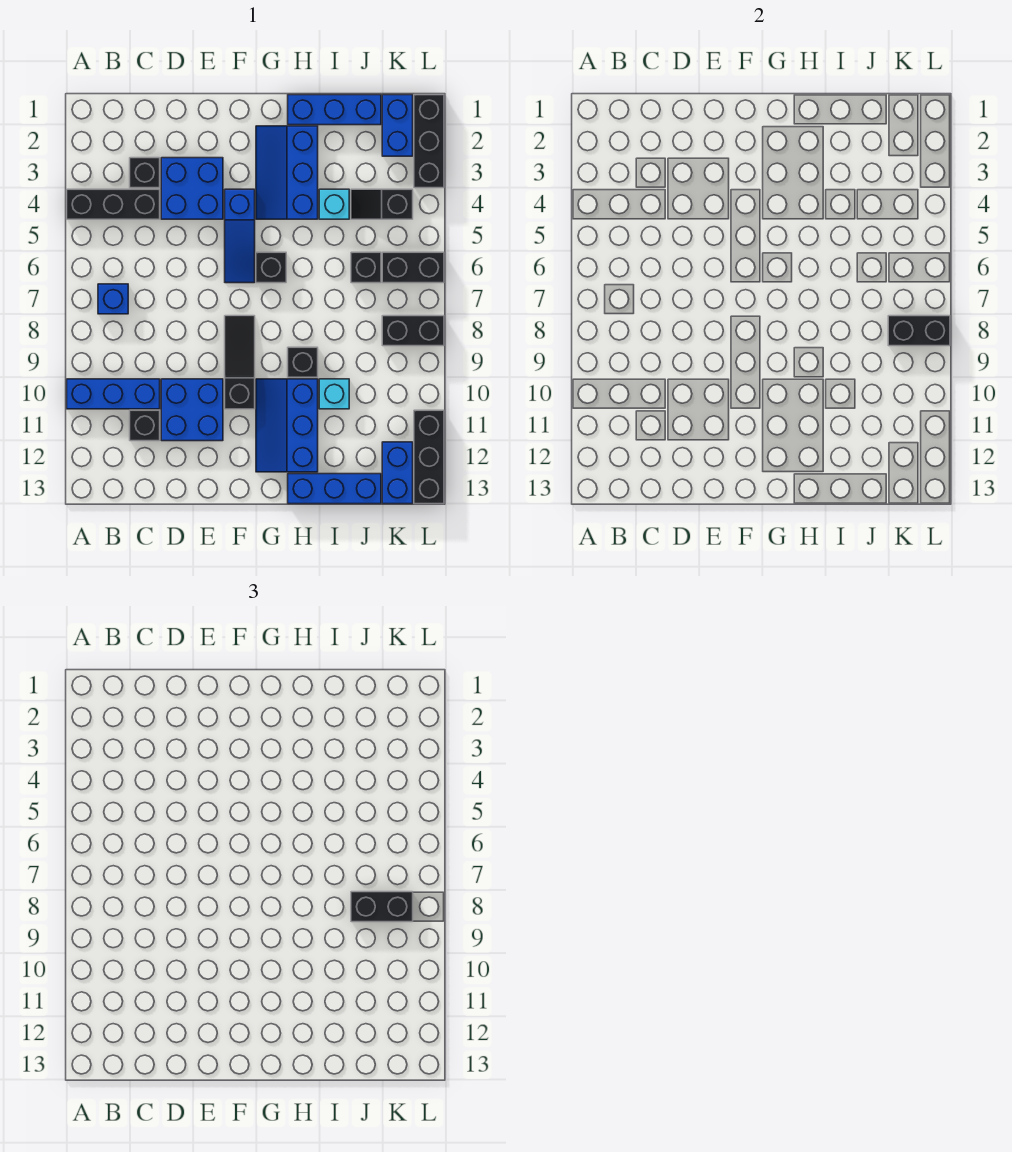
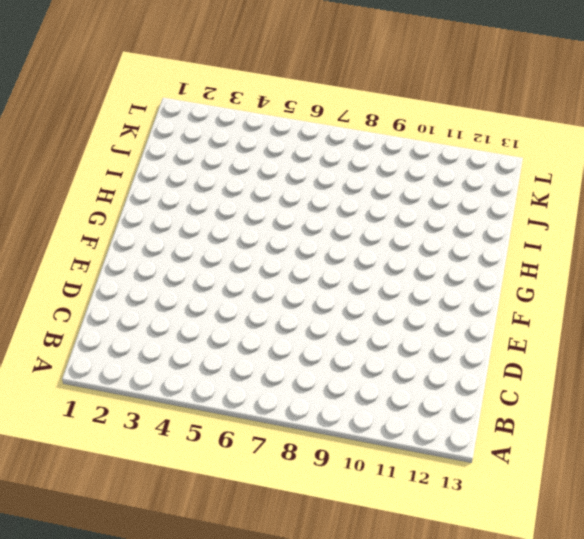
none -> black 1x3 brick [67,189,160,219]
none -> blue 1x3 brick [67,379,160,409]
none -> blue 1x1 brick [98,284,128,314]

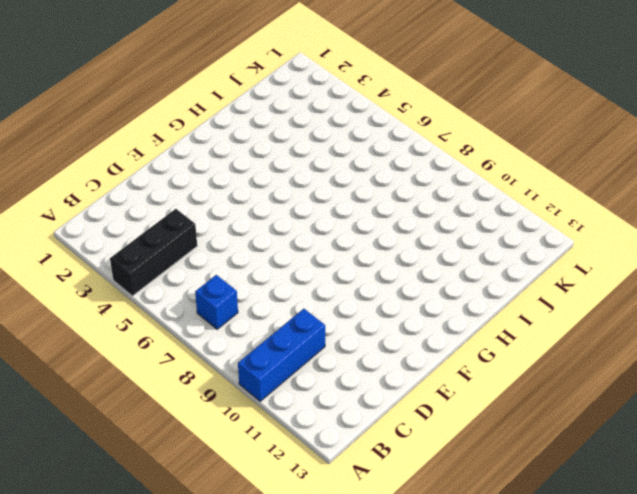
none -> black 1x1 brick [130,158,160,188]
none -> black 1x1 brick [130,410,160,441]
none -> blue 2x2 brick [161,158,223,219]

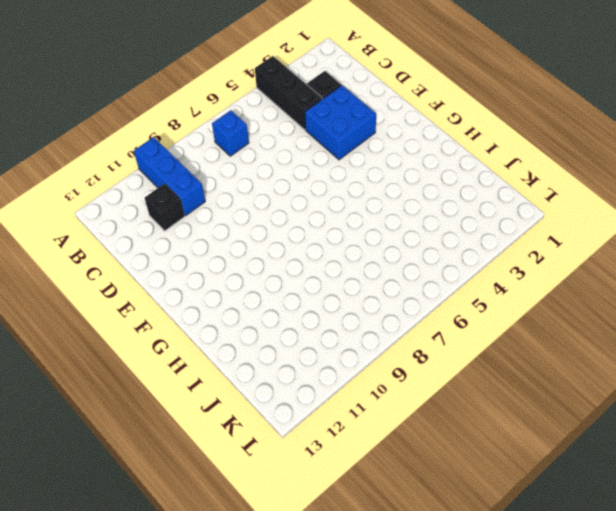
none -> blue 2x2 brick [161,379,223,441]
none -> blue 1x3 slope [225,189,255,283]
none -> black 1x3 slope [225,316,255,409]

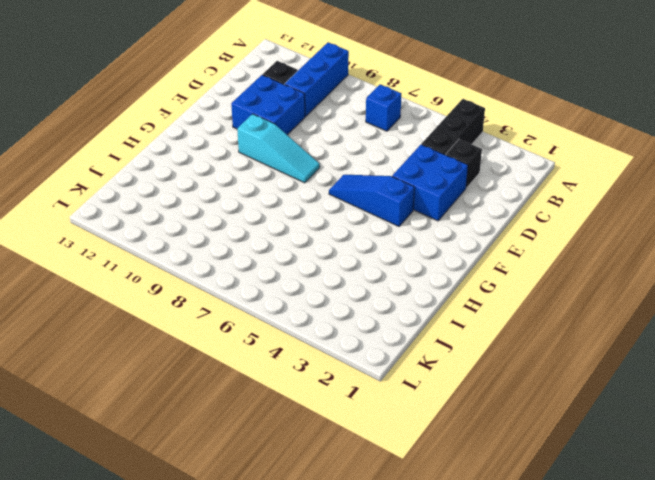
cyan 1x3 slope [237,114,320,183] -> black 1x3 slope [225,316,255,409]
none -> blue 2x3 slope [256,126,318,219]
none -> black 1x1 brick [256,252,286,283]
none -> blue 2x3 slope [256,379,318,472]

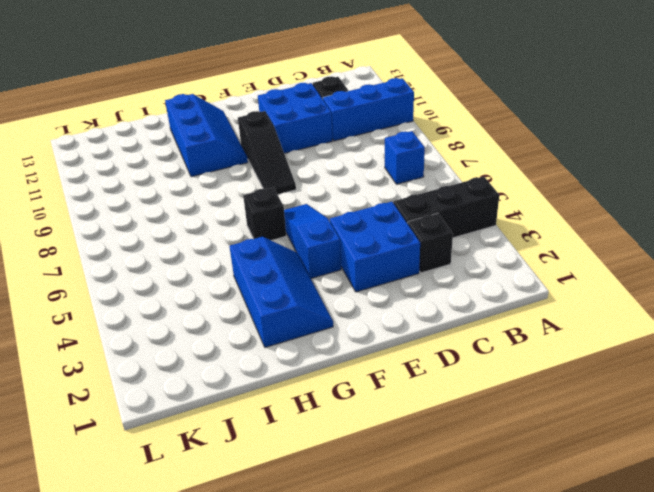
none -> blue 1x3 brick [288,95,381,125]
none -> black 1x1 brick [288,347,318,377]
none -> blue 1x3 brick [288,474,381,504]

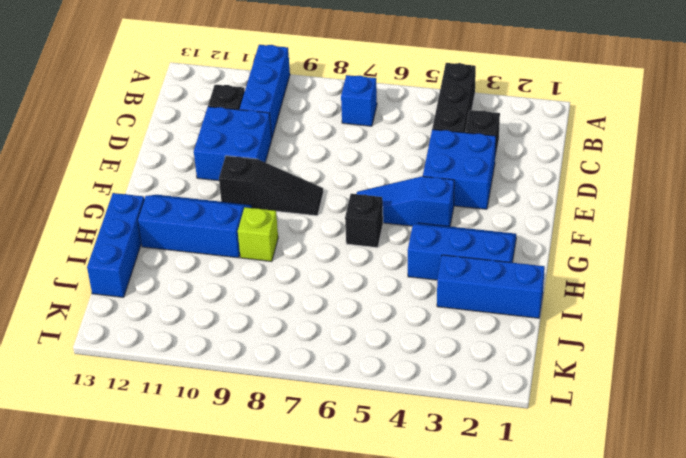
lime 1x1 brick [238,207,278,262] -> black 1x1 brick [288,347,318,377]
blue 1x3 brick [437,255,545,318] -> blue 1x3 brick turned to [288,95,381,125]
none -> cyan 1x1 brick [319,189,349,219]
none -> cyan 1x1 brick [319,379,349,409]
none -> black 1x2 slope [351,189,413,219]

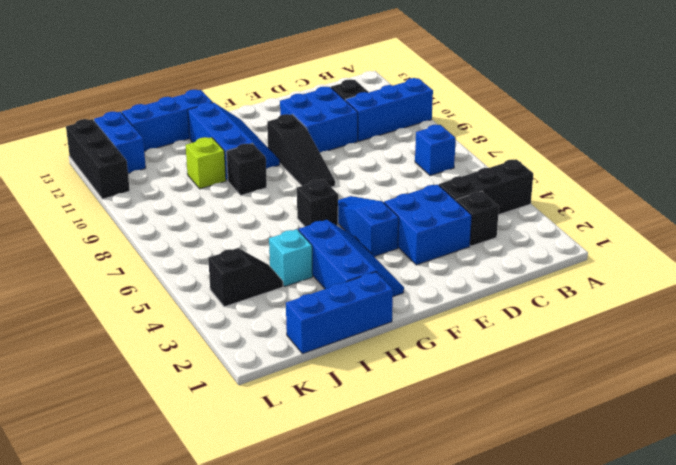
lime 1x1 brick [186,137,226,189] -> cyan 1x1 brick [319,379,349,409]
none -> black 1x1 brick [351,252,381,283]
none -> blue 1x2 brick [382,95,413,156]
none -> black 1x2 brick [382,252,444,283]

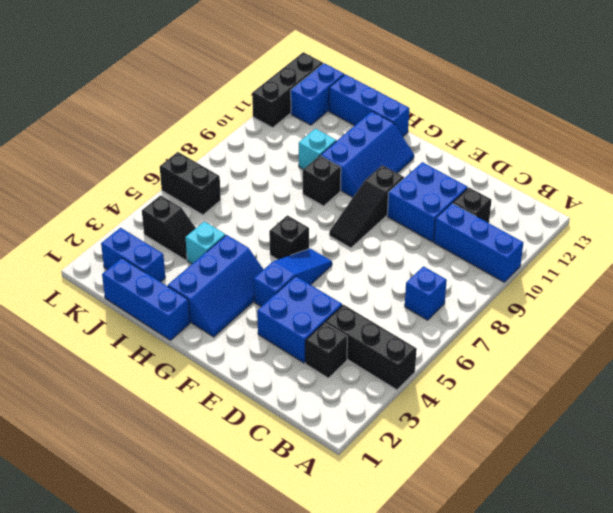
blue 1x2 brick [101,228,165,282] -> blue 1x2 brick turned to [382,95,413,156]
none -> black 1x1 brick [351,252,381,283]
none -> black 1x2 brick [382,316,444,346]
none -> black 1x3 brick [414,95,444,188]

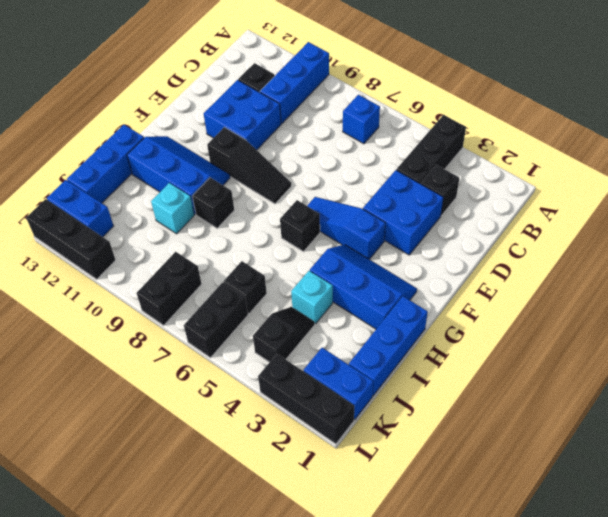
none -> black 1x2 brick [888,316,950,346]
none -> black 1x2 brick [351,892,413,922]

